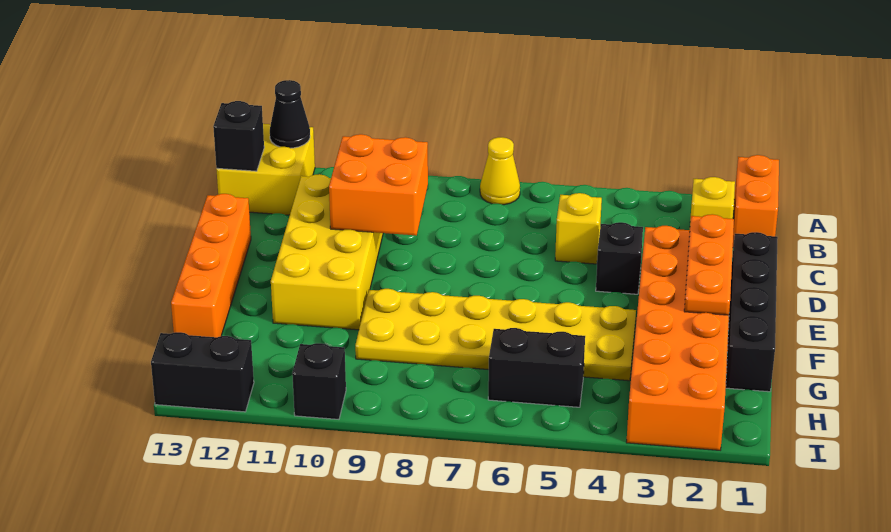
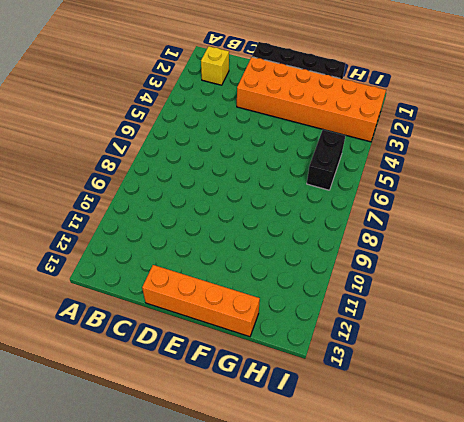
none -> orange 1x2 brick [733,155,779,247]
none -> yellow 1x1 cone [480,137,520,205]
none -> yellow 2x2 brick [216,124,315,215]

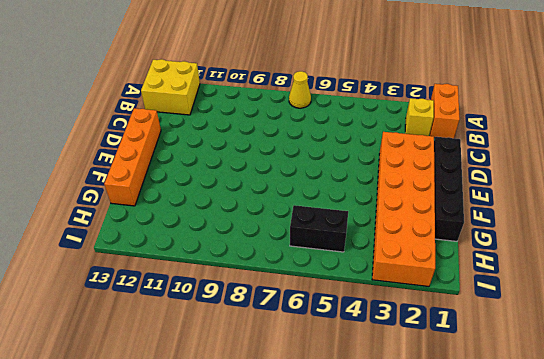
none -> yellow 1x1 brick [555,193,602,264]
none -> yellow 2x4 brick [271,174,383,330]
none -> black 1x1 brick [596,222,643,294]

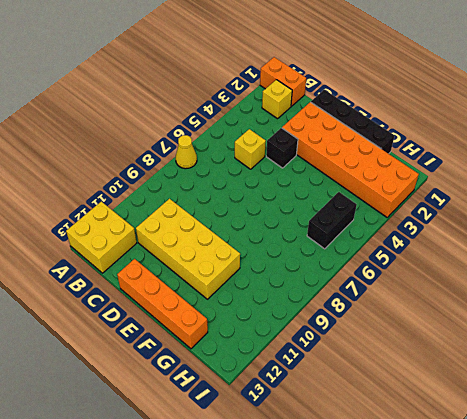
none -> yellow 2x6 plate [355,289,636,381]
none -> black 1x1 brick [292,343,346,419]
none -> black 1x2 brick [151,332,254,412]

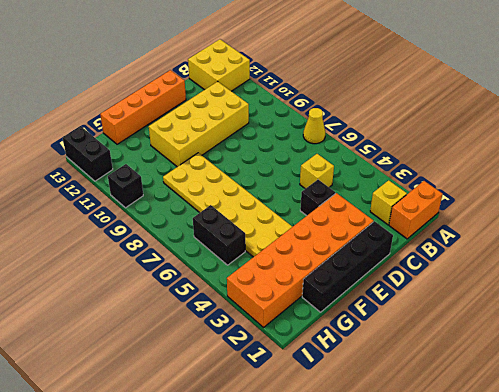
none -> black 1x1 cone [270,80,310,148]
none -> black 1x1 brick [213,101,264,171]
none -> orange 2x2 brick [329,134,428,235]

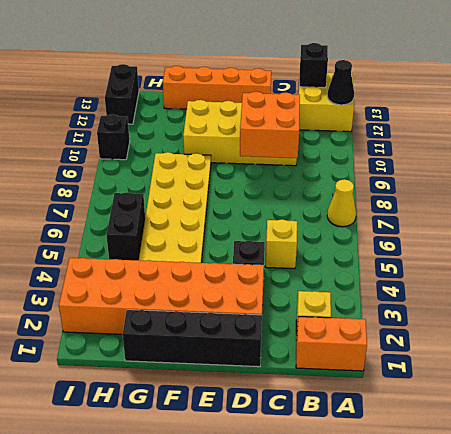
none -> orange 1x3 plate [684,214,734,315]

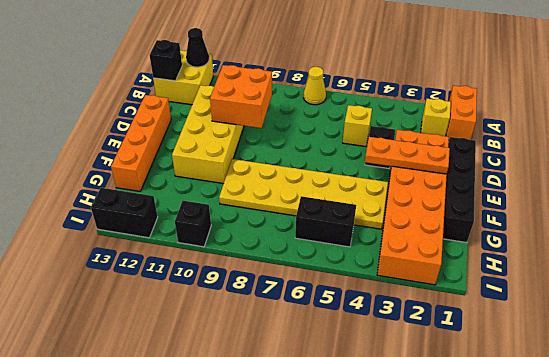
orange 1x3 plate [365,137,450,174] -> orange 1x3 plate turned to [684,214,734,315]

